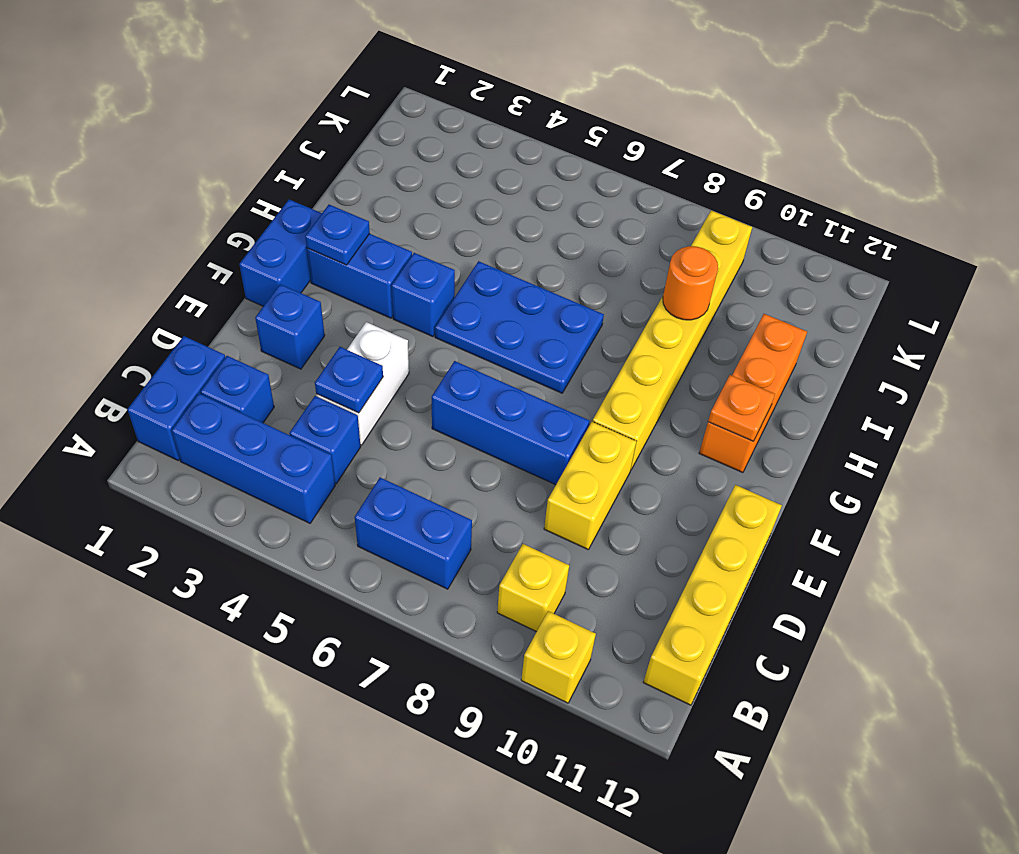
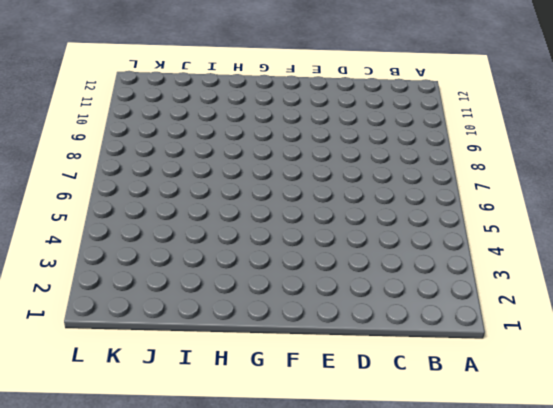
none -> yellow 1x1 brick [521,611,596,703]
none -> blue 1x2 brick [127,336,225,460]
none -> blue 1x3 brick [172,393,335,523]

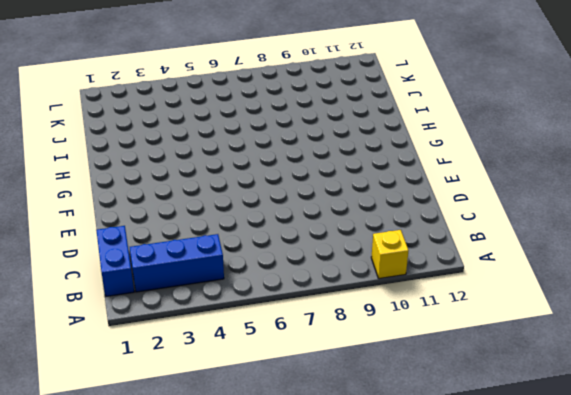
none -> blue 1x2 brick [355,478,472,589]
none -> yellow 1x1 brick [497,544,569,632]
none -> yellow 1x4 brick [643,485,782,705]

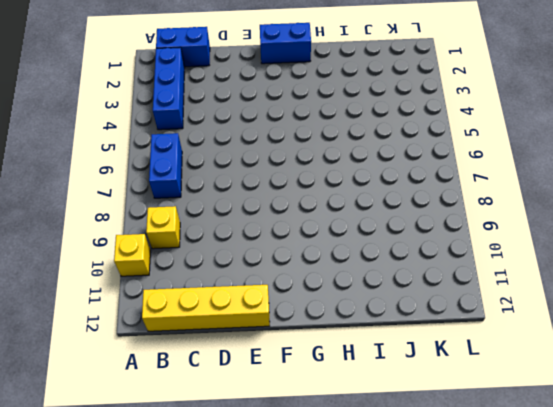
none -> blue 1x1 brick [200,356,274,423]
none -> blue 1x1 brick [290,396,361,484]
none -> white 1x2 brick [316,322,409,445]

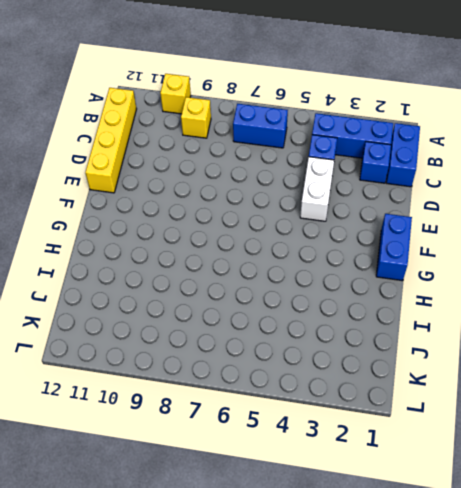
none -> yellow 1x2 brick [544,422,637,550]
none -> blue 1x1 brick [255,284,325,369]
none -> blue 1x3 brick [432,361,590,485]

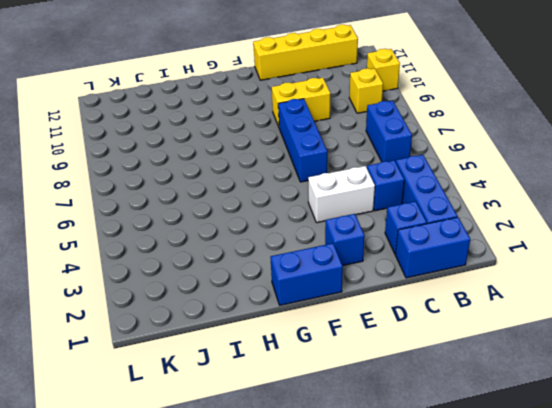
none -> yellow 1x6 brick [593,211,752,469]
none -> blue 1x2 brick [307,234,412,318]
none -> blue 1x1 brick [392,253,455,337]

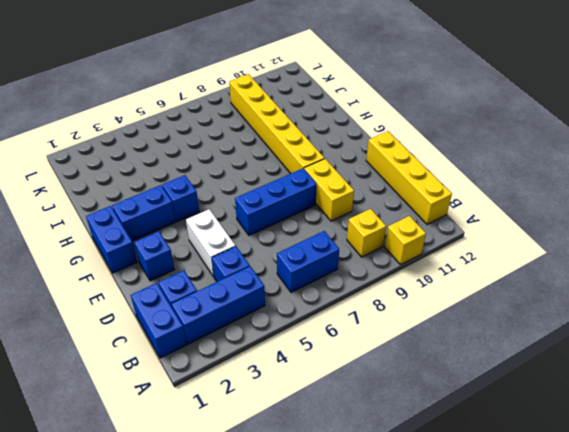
none -> blue 2x3 plate [435,261,604,393]
none -> orange 1x3 brick [699,314,807,473]
none -> blue 1x1 plate [315,347,383,413]

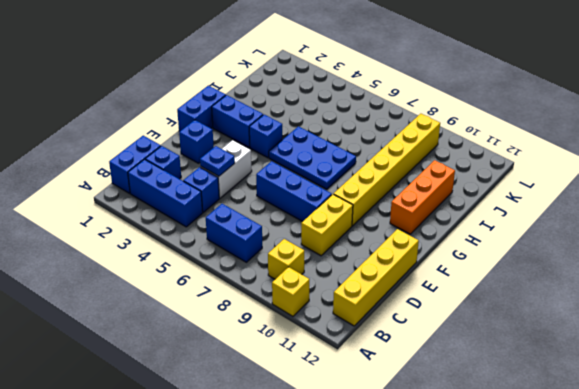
none -> blue 1x1 plate [305,205,370,265]
none -> orange 1x1 plate [708,375,775,441]
none -> orange 1x1 round brick [663,246,718,320]

